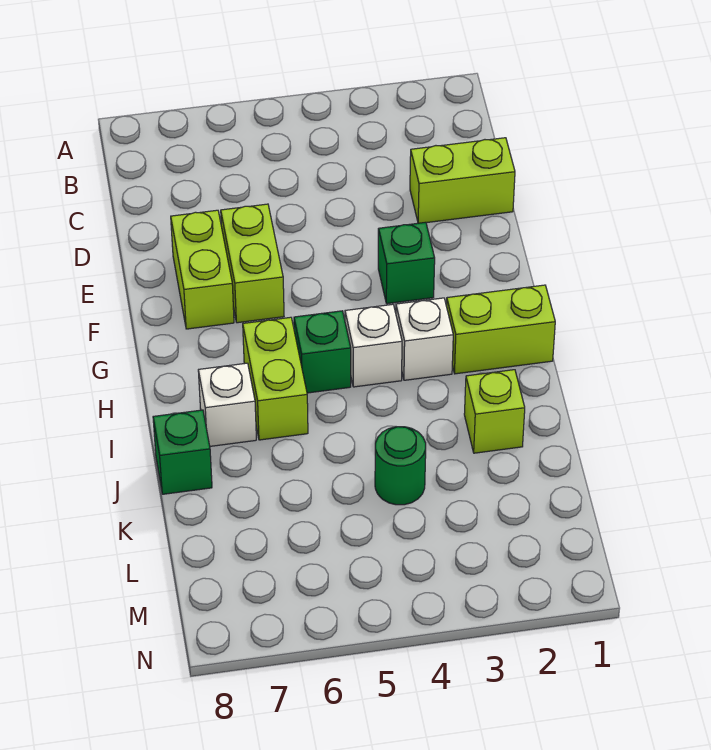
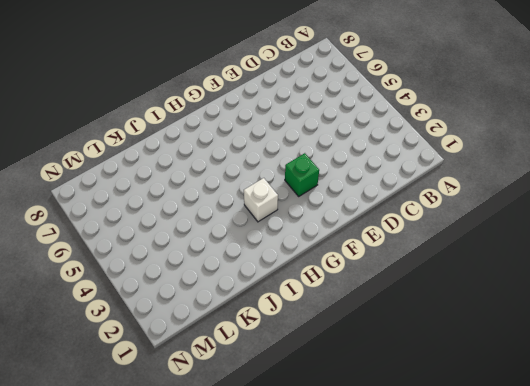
none -> lime 1x2 brick [410,138,515,223]
none -> lime 1x2 brick [221,204,284,323]
none -> lime 1x2 brick [171,210,234,329]

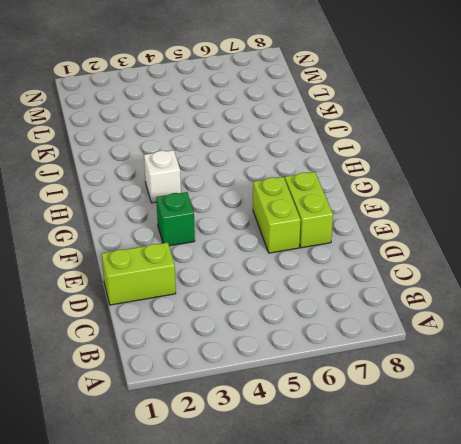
none -> lime 1x2 brick [447,285,555,374]
none -> white 1x1 brick [345,304,402,387]
none -> green 1x1 brick [294,311,351,393]

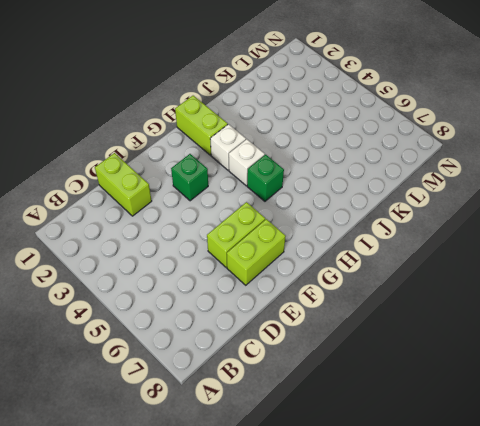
none -> lime 1x2 brick [243,317,308,440]
none -> white 1x1 brick [198,363,256,446]
none -> lime 1x1 brick [464,370,525,453]

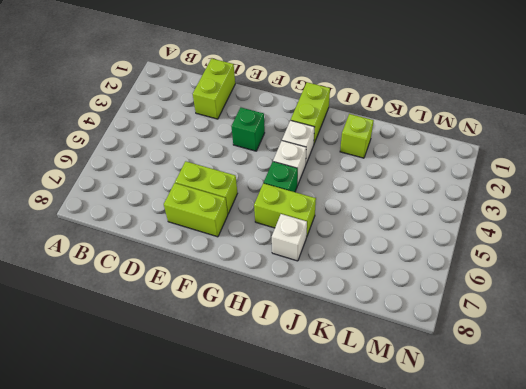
none -> green 1x1 brick [153,410,212,494]
none -> green 1x1 round brick [375,427,426,505]

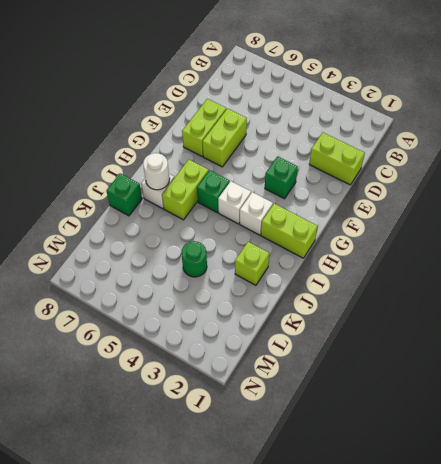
white 1x1 round brick [143,153,170,190] -> none

